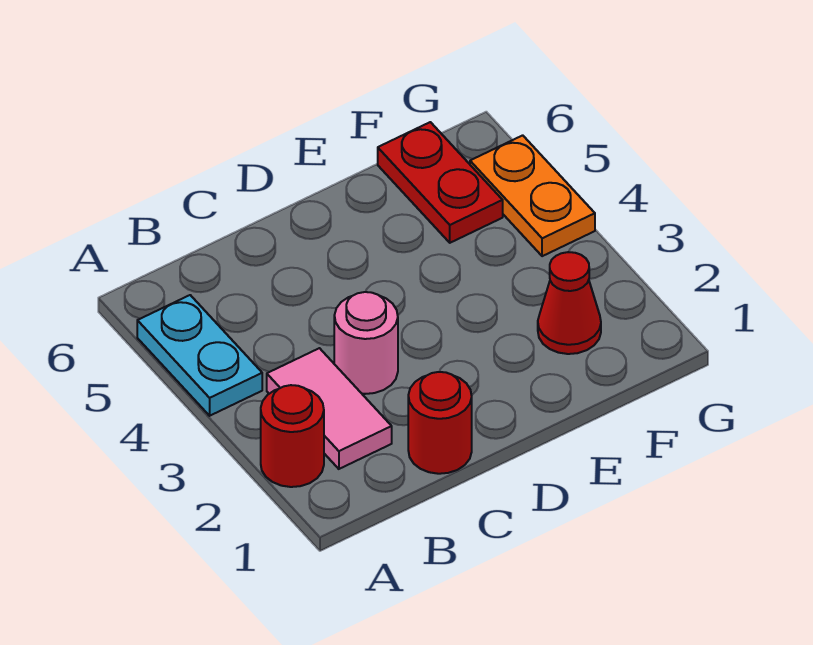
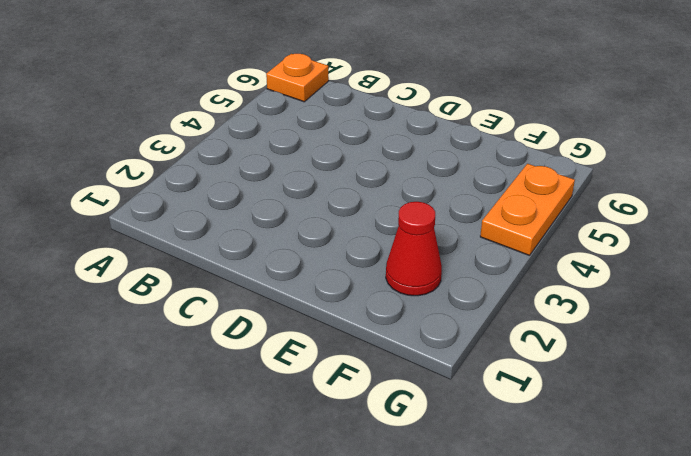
orange 1x1 plate [266,54,329,102] -> none
none -> red 1x1 round brick [261,385,324,487]
none -> cyan 1x2 plate [137,295,262,416]

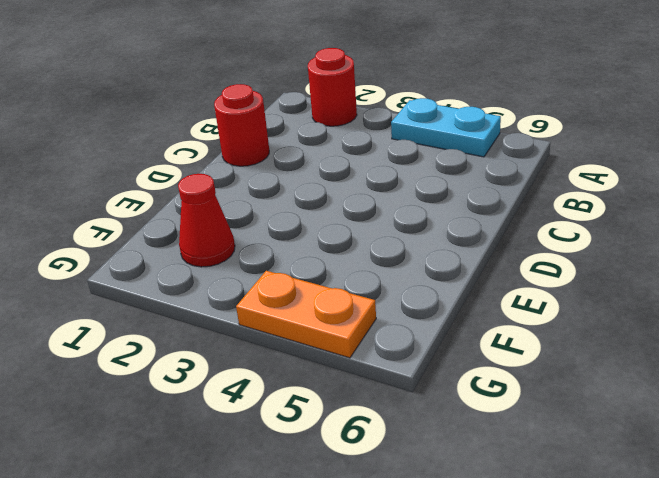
none -> pink 1x2 tile [267,348,392,469]
none -> pink 1x1 round brick [334,292,398,394]

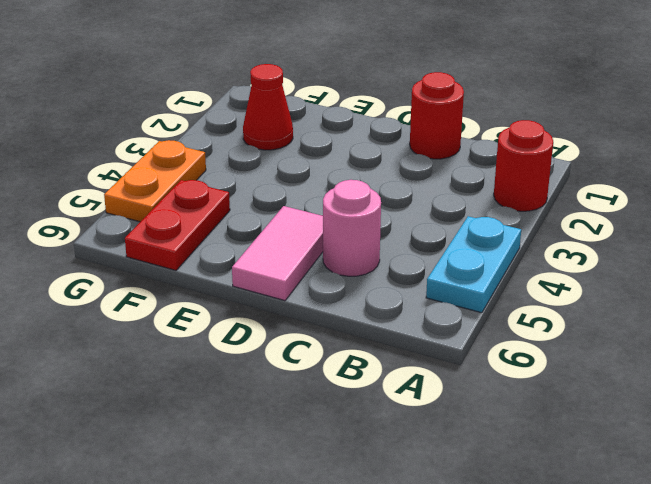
pink 1x1 round brick [323,180,381,276] -> pink 1x1 round brick moved to [334,292,398,394]
pink 1x2 tile [232,206,323,301] -> pink 1x2 tile moved to [267,348,392,469]

